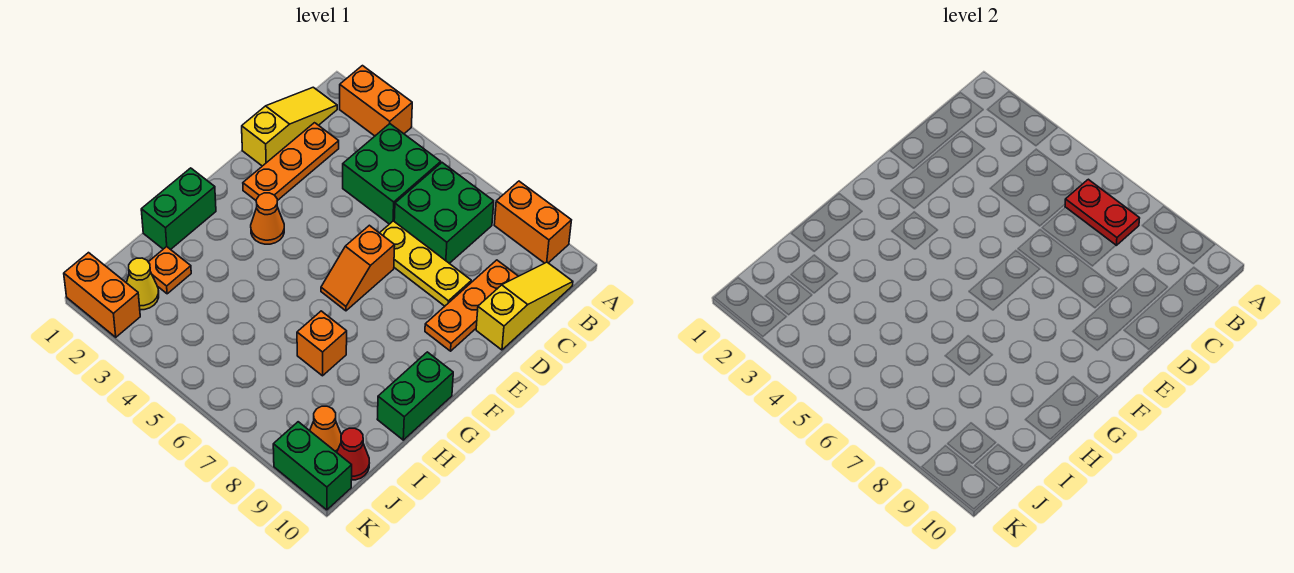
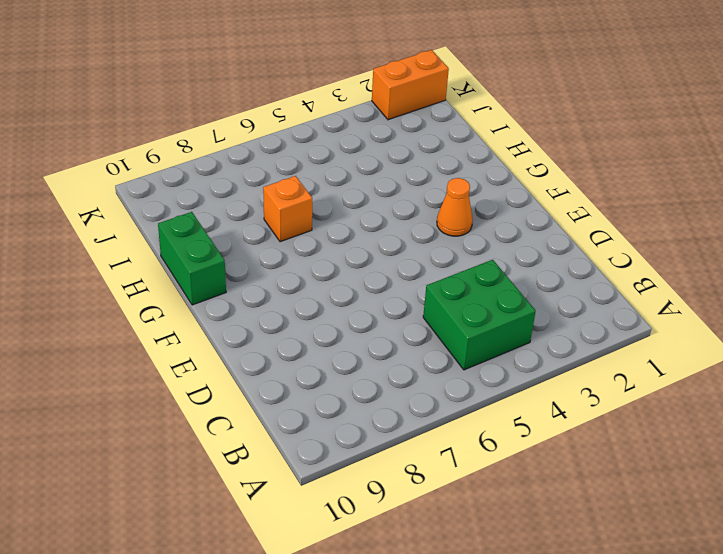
none -> orange 1x2 brick [340,66,412,136]
none -> orange 1x2 brick [494,181,571,263]
none -> yellow 1x3 slope [242,87,337,166]

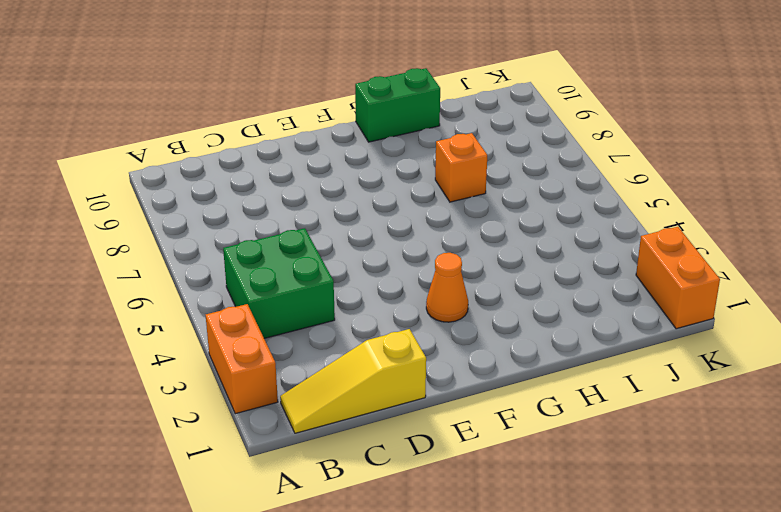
none -> orange 1x2 brick [494,181,571,263]
none -> green 2x2 brick [394,163,494,263]
none -> yellow 1x3 slope [476,262,573,350]

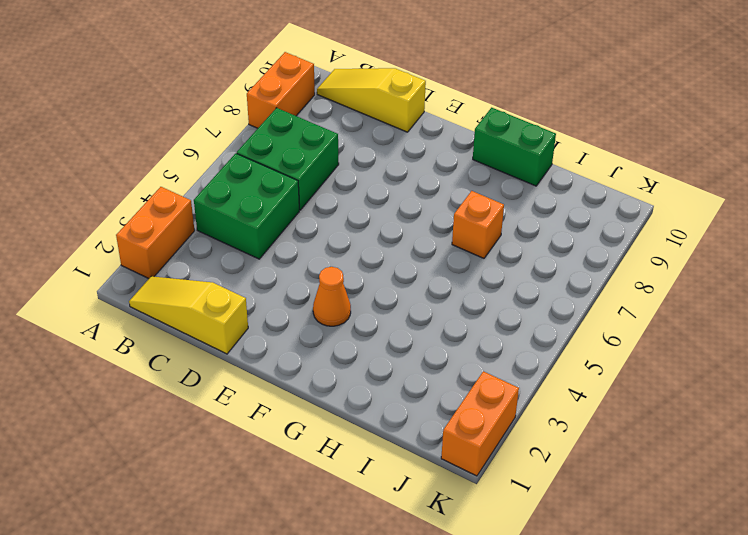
none -> orange 1x3 plate [243,123,339,201]
none -> orange 1x3 plate [425,260,518,351]
none -> yellow 1x3 plate [380,221,471,306]

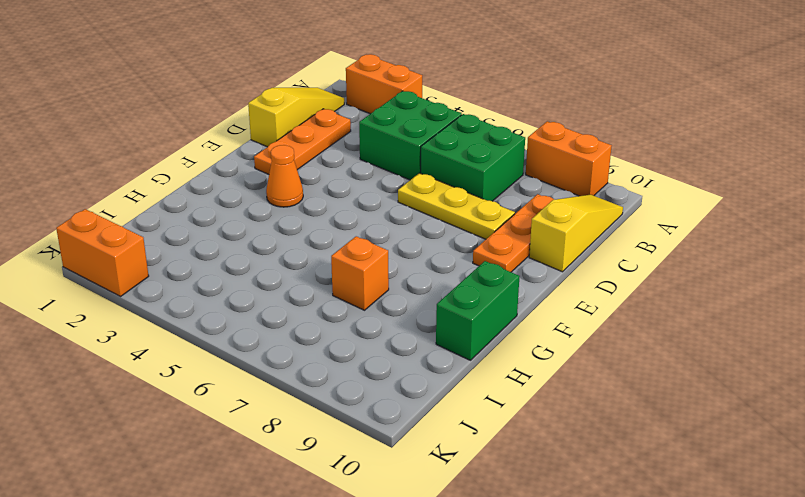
none -> orange 1x2 slope [321,225,395,311]
none -> green 1x2 brick [141,168,216,250]
none -> orange 1x1 plate [149,247,191,294]

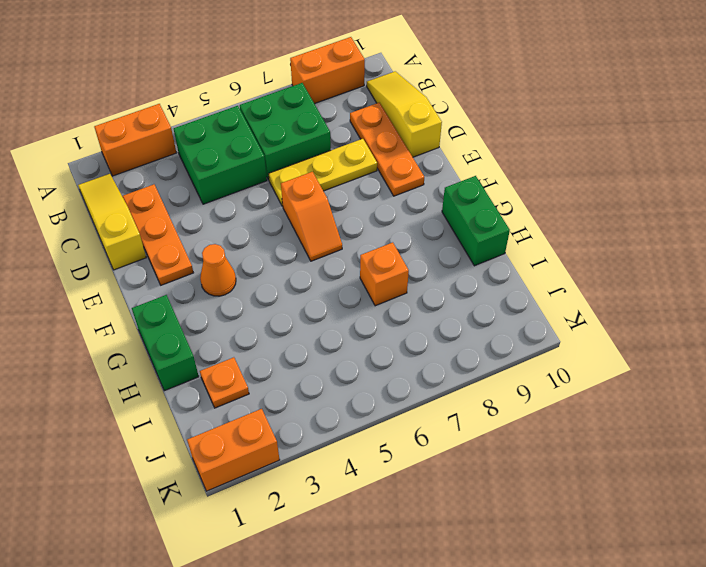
none -> yellow 1x1 cone [127,258,159,310]
none -> orange 1x1 cone [310,406,341,452]
none -> red 1x1 cone [337,428,369,480]

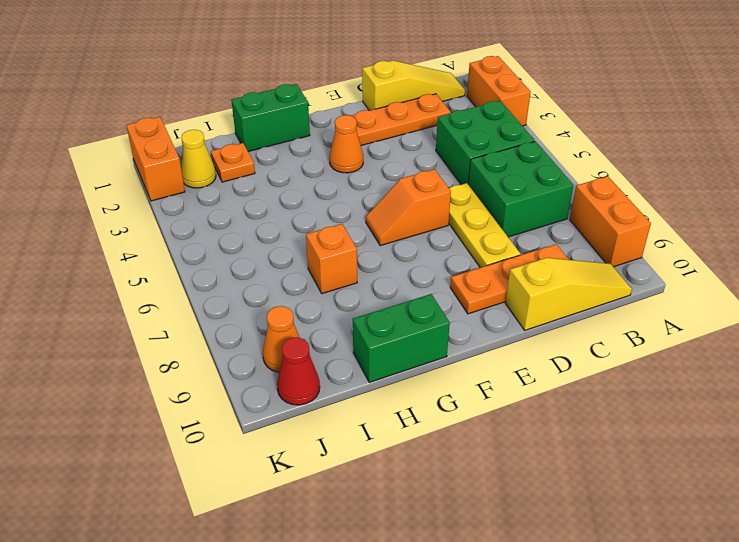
none -> green 1x2 brick [273,422,352,510]
none -> red 1x2 plate [1065,179,1140,245]

